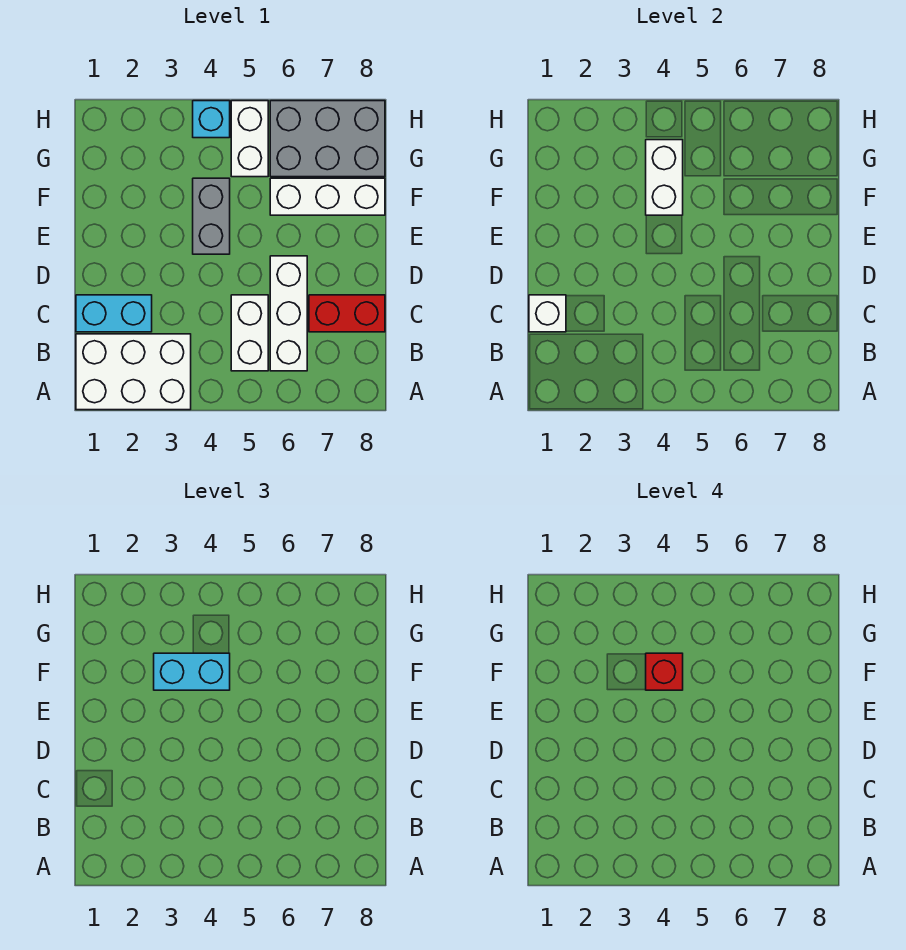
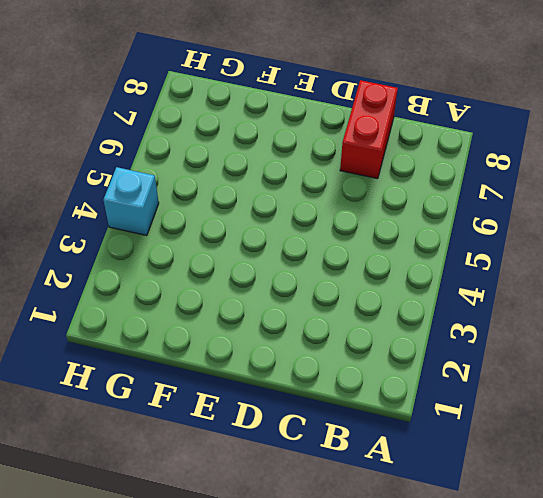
none -> white 2x3 brick [76,334,191,410]
none -> white 1x2 brick [231,295,268,371]
none -> white 1x3 brick [270,256,307,371]

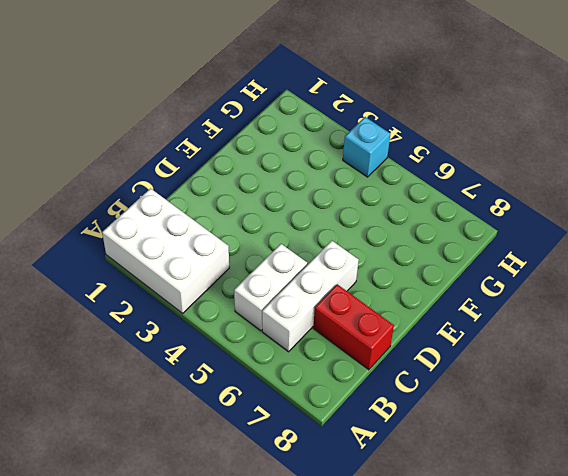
none -> cyan 1x2 brick [76,295,152,332]
none -> grey 1x2 brick [193,178,230,254]
none -> white 1x3 brick [270,178,385,215]

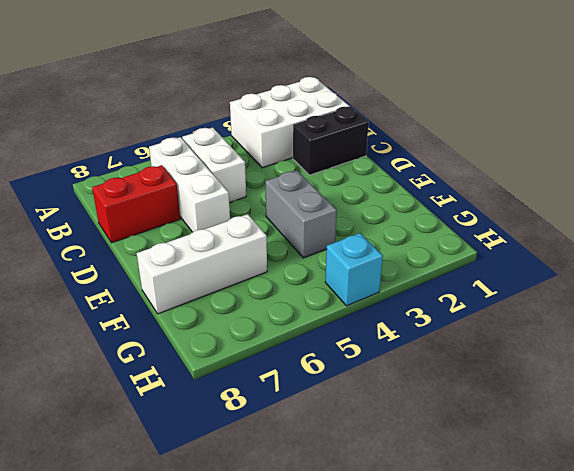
black 1x2 brick [293,107,369,175] -> cyan 1x2 brick [76,295,152,332]
none -> white 1x2 brick [231,101,268,177]
none -> grey 2x3 brick [270,101,385,177]
none -> white 1x1 brick [529,295,566,332]

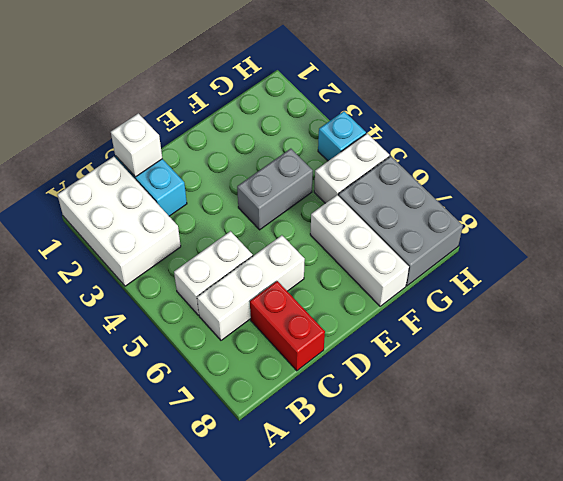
none -> white 1x2 brick [646,140,683,215]
none -> cyan 1x2 brick [154,653,230,690]
none -> red 1x1 brick [646,653,683,690]

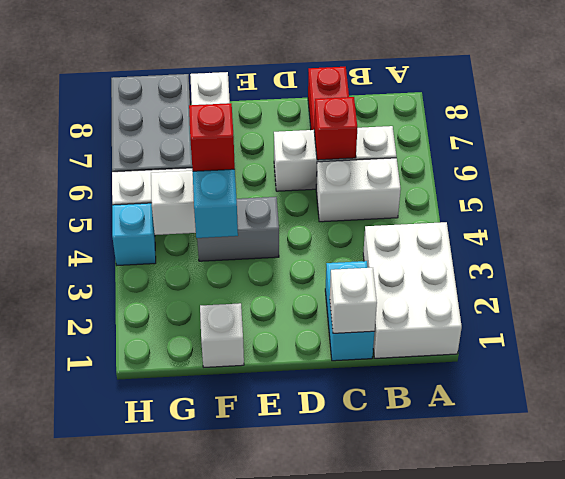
red 1x1 brick [314,97,358,160] -> none
white 1x1 brick [200,303,244,367] -> none

